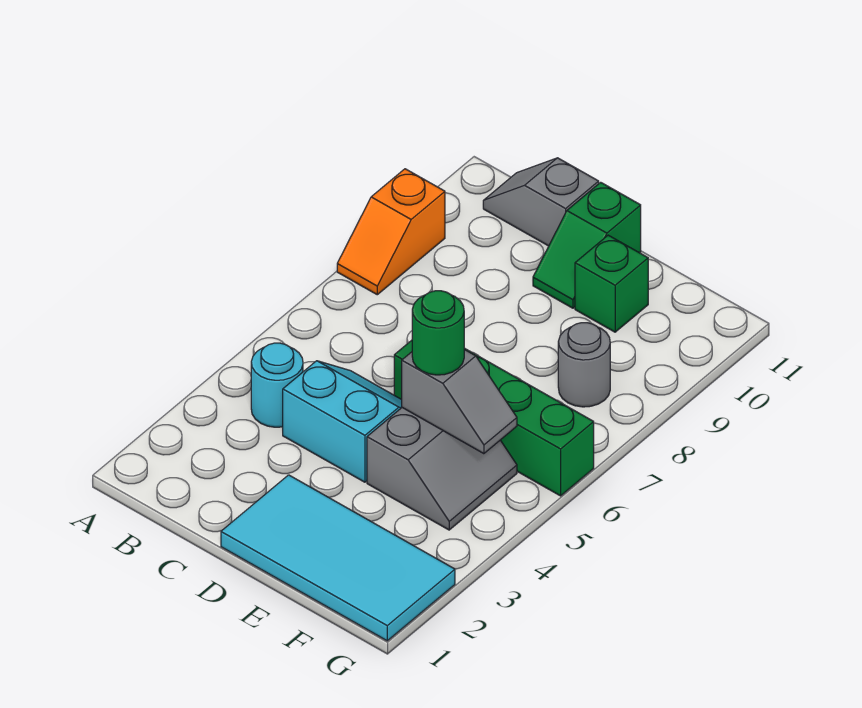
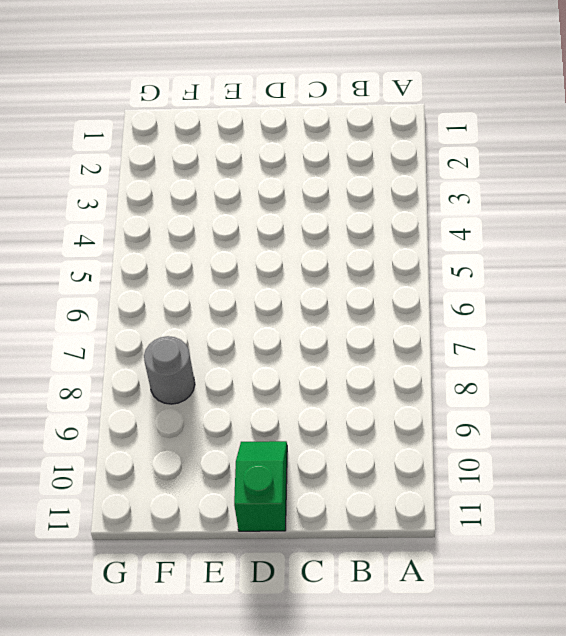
none -> orange 1x2 slope [337,169,445,295]
none -> cyan 1x1 round brick [251,343,303,427]
none -> grey 1x2 slope [483,158,599,246]

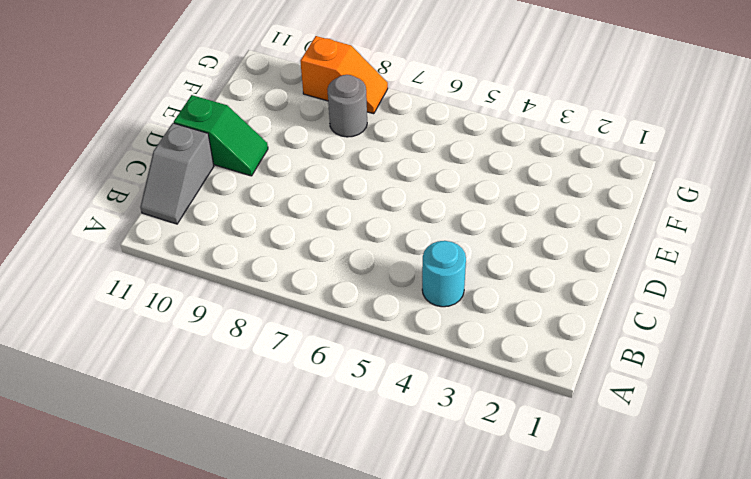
orange 1x2 slope [300,36,388,114] -> orange 1x2 slope moved to [337,169,445,295]
none -> cyan 2x2 slope [283,361,402,482]
none -> cyan 2x4 tile [221,475,455,641]
none -> green 1x4 brick [394,340,594,496]

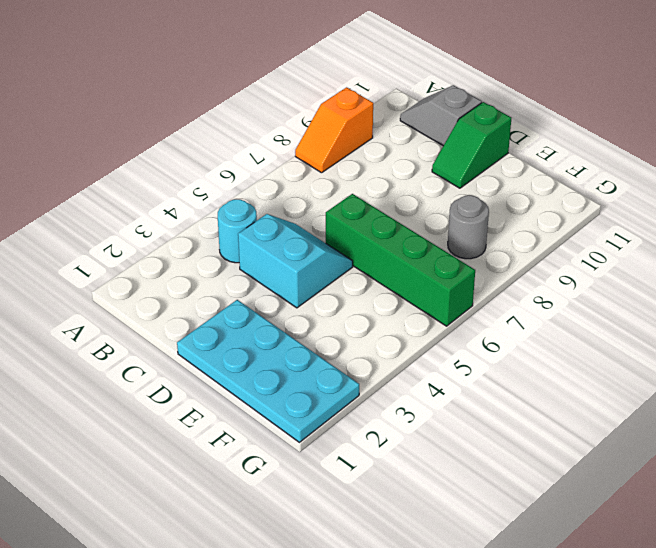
cyan 2x4 plate [177,300,359,442] -> cyan 2x4 tile [221,475,455,641]
none -> grey 2x2 slope [367,408,517,530]
none -> green 1x1 brick [575,235,648,332]
none -> grey 1x2 slope [402,349,517,454]

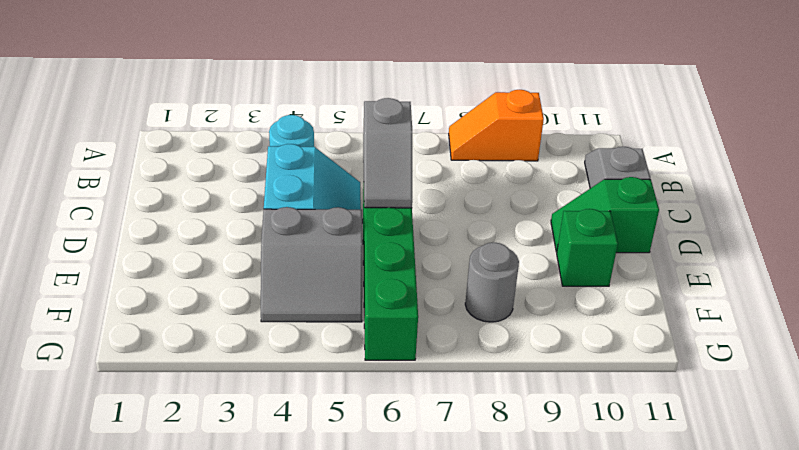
grey 1x2 slope [363,98,412,208] -> grey 1x2 slope moved to [402,349,517,454]
none -> cyan 2x4 tile [221,475,455,641]
none -> green 1x1 round brick [412,291,464,375]

